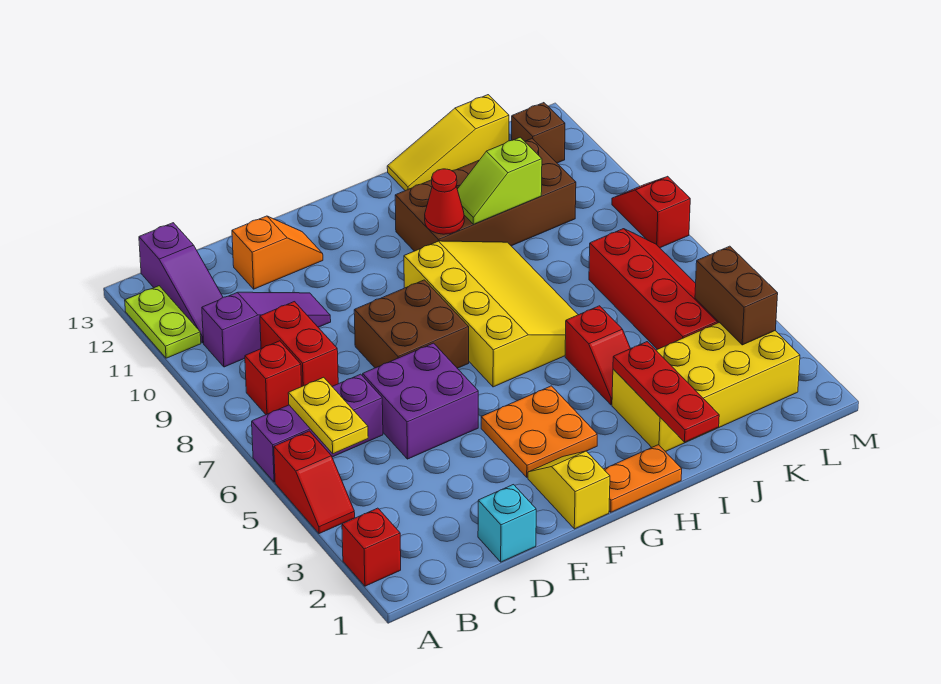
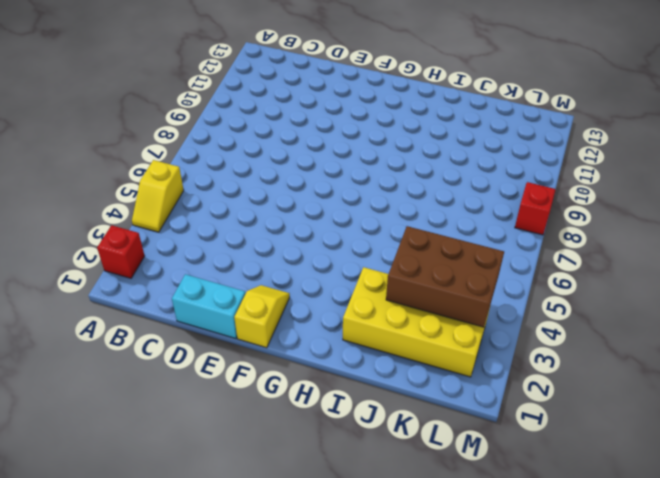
yellow 1x2 slope [132,160,184,232] -> red 1x2 slope [274,431,355,534]
cyan 1x2 brick [172,274,245,339] -> cyan 1x1 brick [478,485,536,562]
brown 2x3 brick [386,226,504,327] -> brown 1x2 brick [695,246,778,345]
none -> purple 1x3 brick [252,374,383,482]
none -> lime 1x2 plate [125,286,201,358]
none -> red 1x1 brick [245,341,302,415]

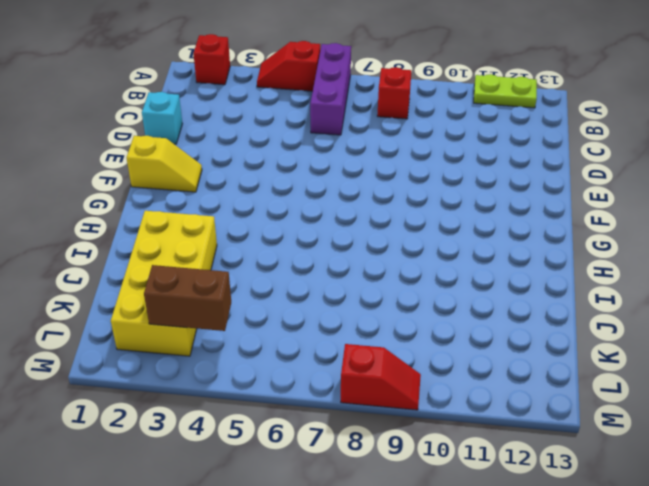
none -> purple 1x3 slope [202,292,331,367]
none -> purple 1x3 slope [139,223,223,343]
none -> red 1x2 brick [260,302,338,386]

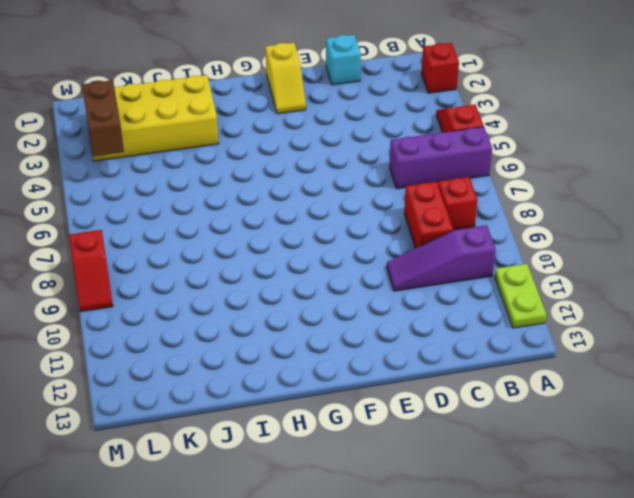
none -> purple 1x3 slope [139,223,223,343]
none -> purple 2x2 brick [363,343,478,459]
none -> orange 1x2 slope [232,216,323,289]

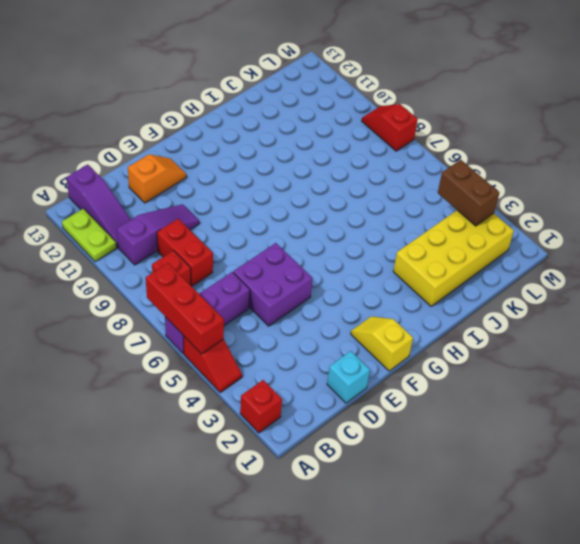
red 1x3 brick [146,263,224,354] -> none
none -> brown 2x2 brick [354,280,469,368]
none -> orange 2x2 plate [481,386,597,477]
none -> orange 1x2 plate [604,445,682,512]

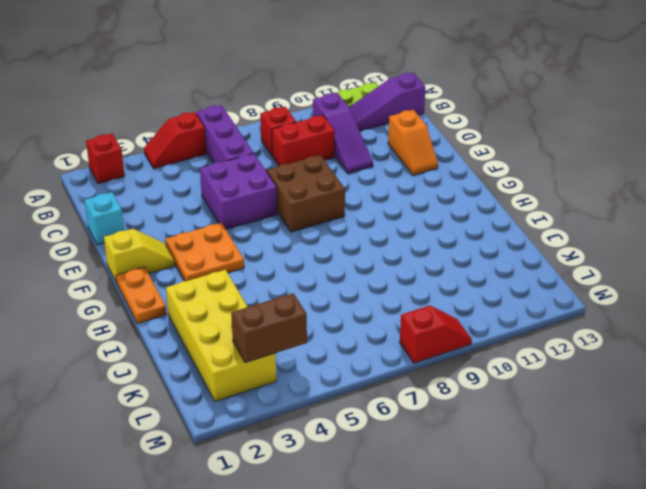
none -> yellow 3x4 slope [404,241,578,387]
none -> brown 2x4 brick [395,139,576,251]
none -> red 1x2 slope [565,306,631,405]

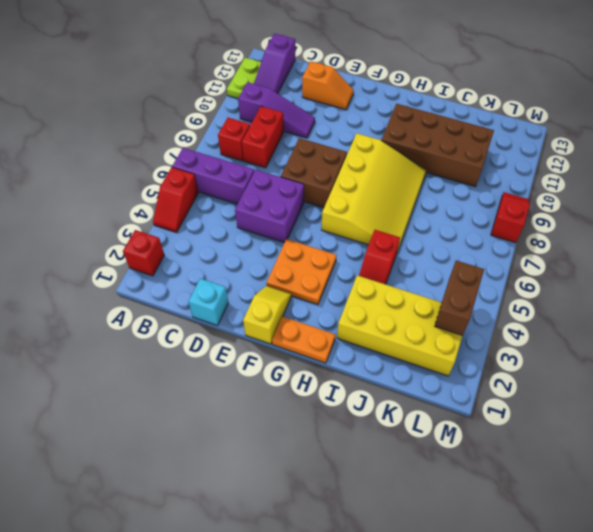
none -> yellow 1x3 slope [387,95,509,191]
none -> red 2x4 slope [589,229,719,349]
none -> brown 1x1 brick [512,103,565,163]

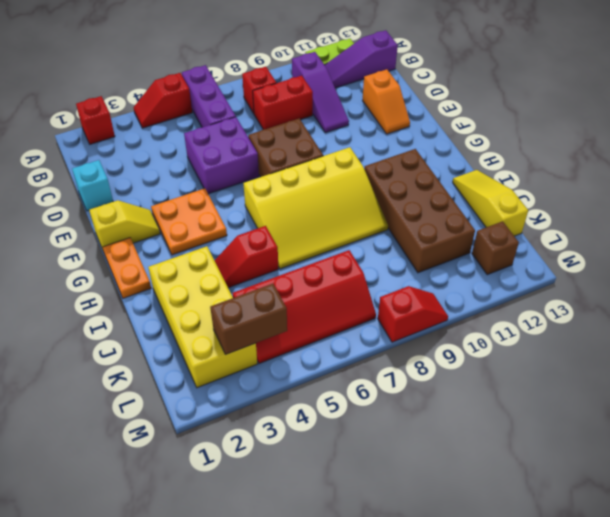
none -> yellow 1x2 plate [288,377,368,454]
none -> red 1x1 cone [425,169,464,234]
none -> red 1x3 plate [613,342,719,442]

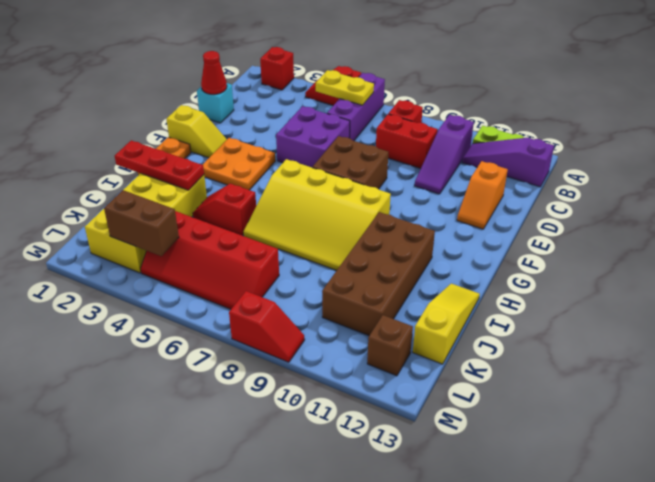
red 1x1 cone [201,51,227,94] -> red 1x1 cone moved to [425,169,464,234]
none -> lime 1x2 slope [457,137,542,224]

